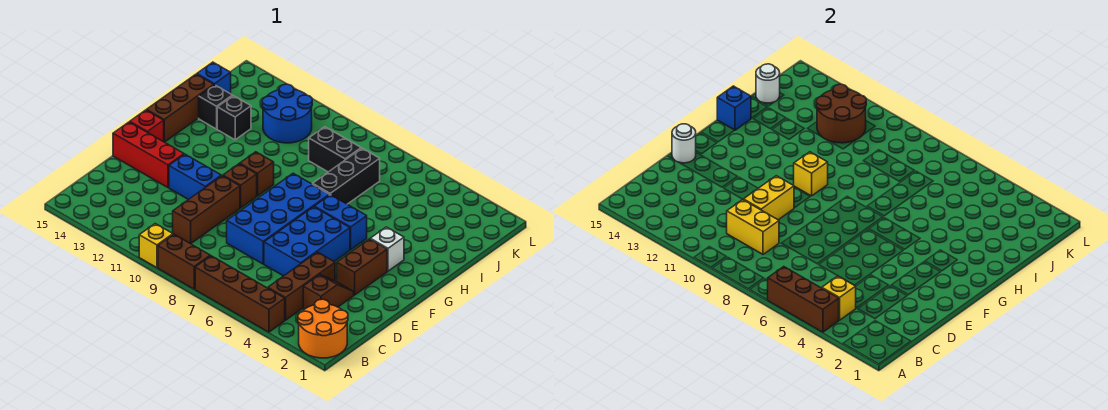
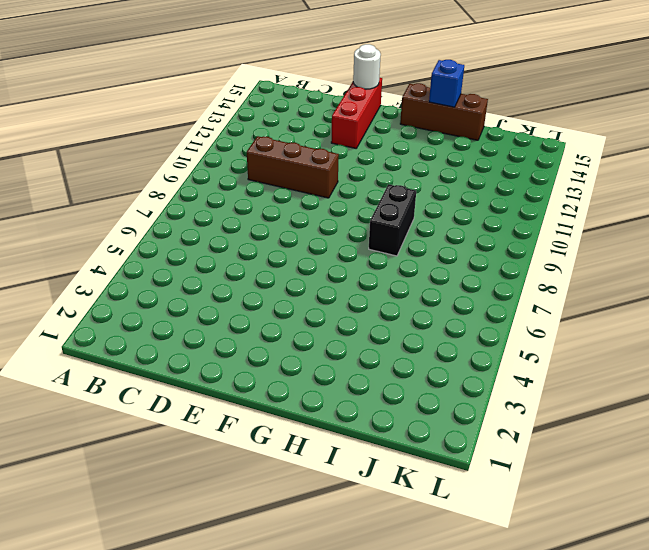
black 1x2 brick [369,184,416,256] -> black 1x2 brick moved to [309,127,361,172]
none -> orange 2x2 round brick [298,299,348,358]
none -> brown 1x4 brick [195,256,285,332]
none -> brown 1x2 brick [158,234,210,289]
none -> yellow 1x1 brick [139,224,173,268]

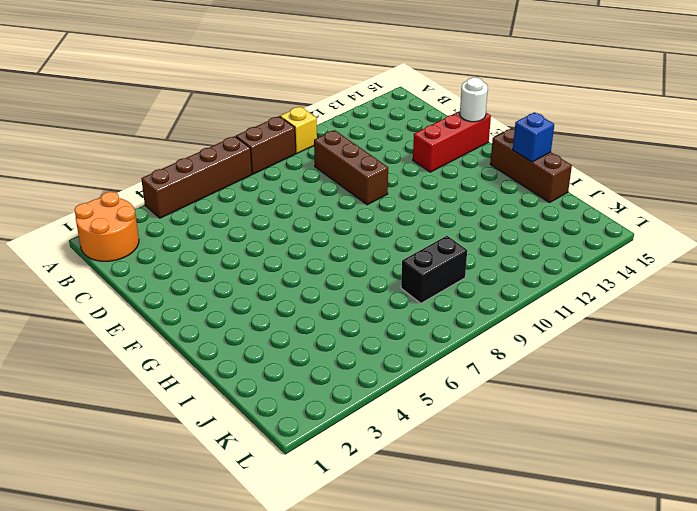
none -> brown 1x3 brick [268,252,335,320]
none -> brown 1x2 slope [303,275,354,309]
none -> blue 2x3 brick [264,207,350,276]
none -> blue 2x4 brick [227,173,329,264]

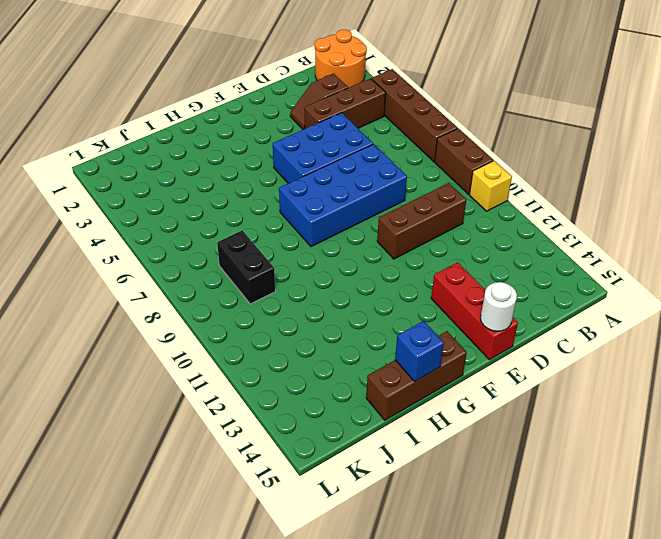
none -> brown 1x2 brick [337,239,387,295]
none -> blue 1x2 brick [169,154,221,200]
none -> brown 1x1 brick [223,164,257,208]
none -> red 1x1 brick [130,110,164,142]

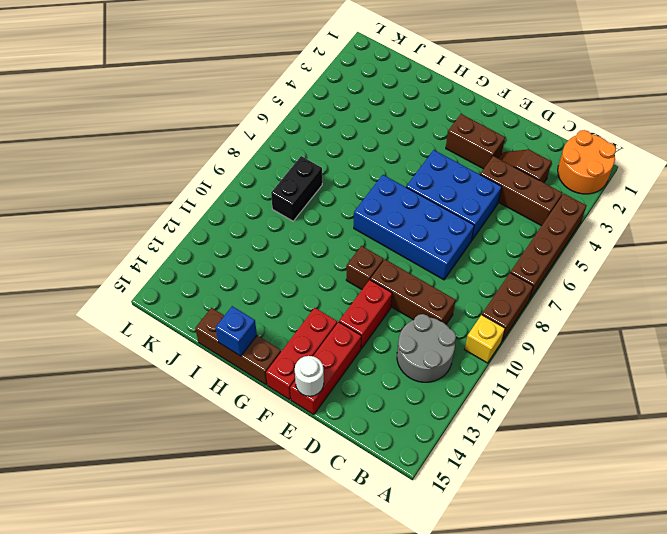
grey 2x2 round brick [397,314,456,382] -> none
red 1x2 brick [339,280,392,349] -> blue 1x2 brick [169,154,221,200]
red 1x3 brick [266,308,337,400] -> red 1x1 brick [130,110,164,142]
none -> white 1x1 brick [371,227,404,271]
none -> blue 1x2 brick [314,195,367,250]
none -> brown 1x1 brick [240,152,274,196]
none -> black 1x3 brick [313,148,380,204]

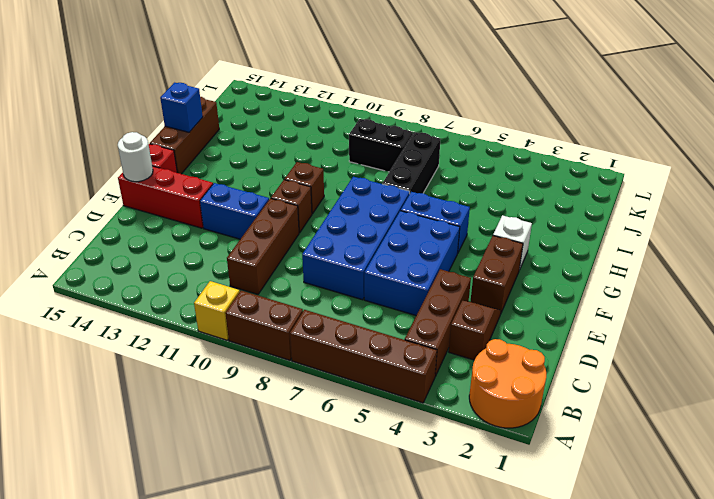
none -> black 1x1 brick [217,96,251,140]
none -> black 1x1 brick [199,85,232,129]
none -> blue 2x2 round brick [262,84,312,143]
none -> blue 1x1 brick [197,62,231,94]

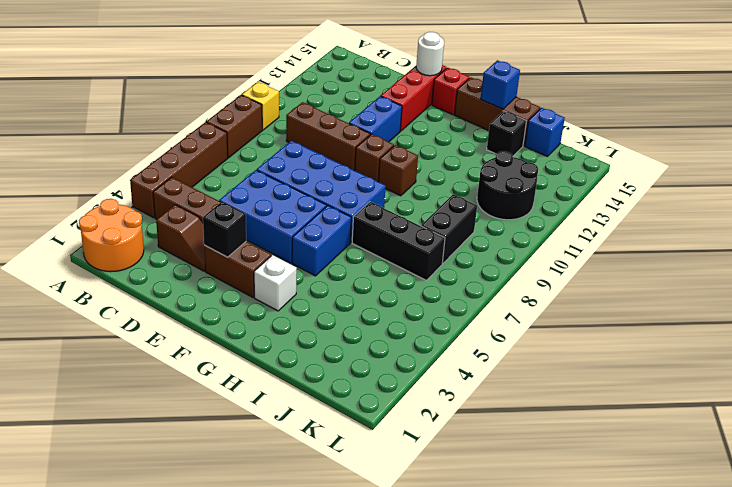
black 1x1 brick [203,201,246,257] -> black 1x1 brick moved to [217,96,251,140]
black 2x2 round brick [477,151,538,220] -> blue 2x2 round brick [262,84,312,143]
none -> brown 1x3 brick [768,267,839,332]
none -> yellow 1x1 brick [822,276,856,320]
none -> yellow 1x2 brick [727,200,779,254]
none -> yellow 1x2 brick [744,176,794,220]

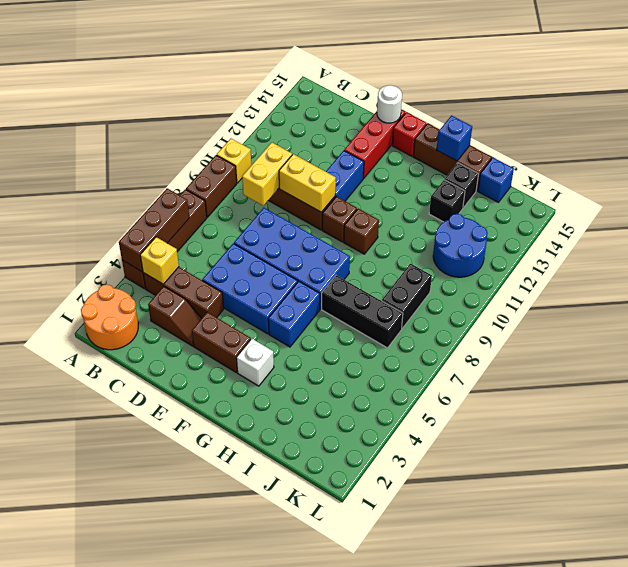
none -> yellow 1x1 brick [794,152,828,196]
none -> brown 2x2 round brick [816,84,866,143]
none -> white 1x1 round brick [756,64,780,103]

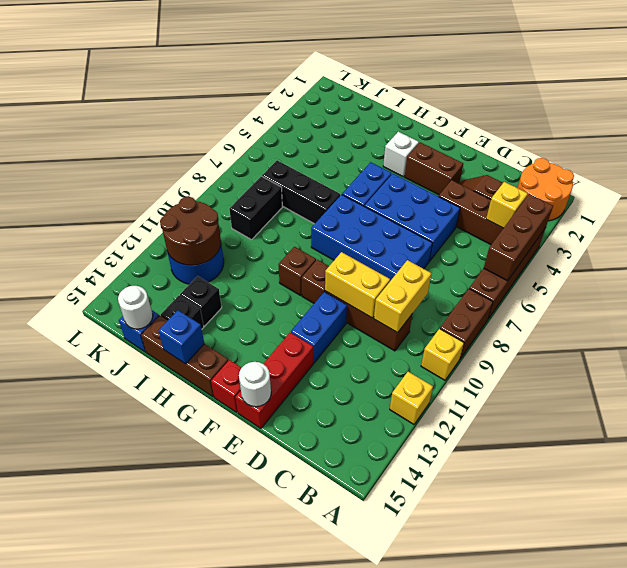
yellow 1x1 brick [390,372,433,424] -> yellow 1x1 brick moved to [794,152,828,196]

